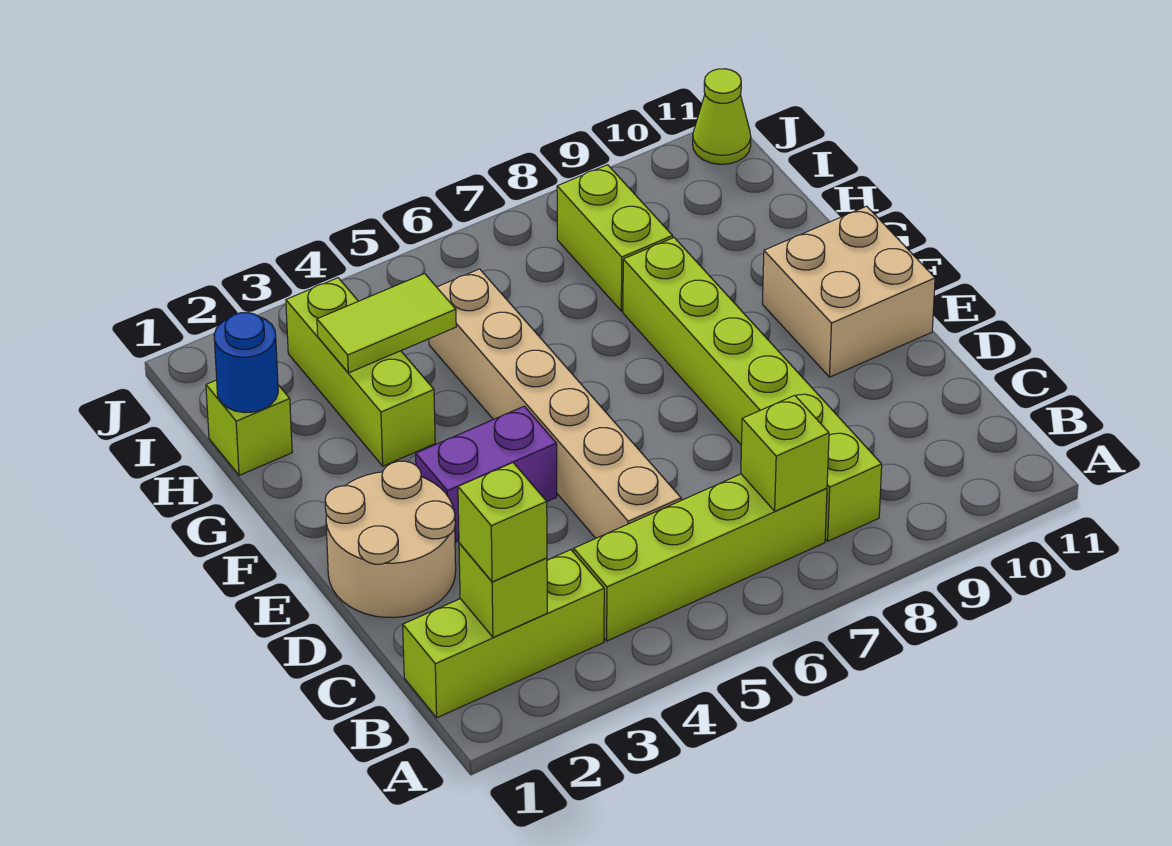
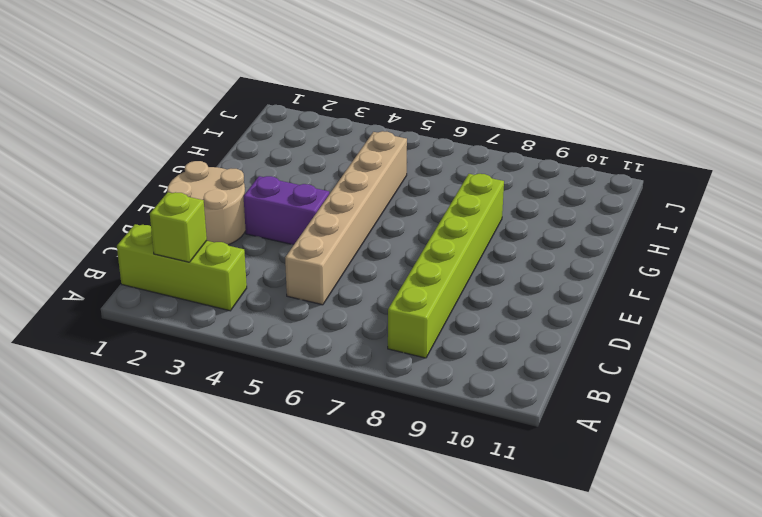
none -> lime 1x4 brick [574,474,827,641]
none -> tan 2x2 brick [762,206,935,377]
none -> lime 1x3 brick [286,278,435,466]

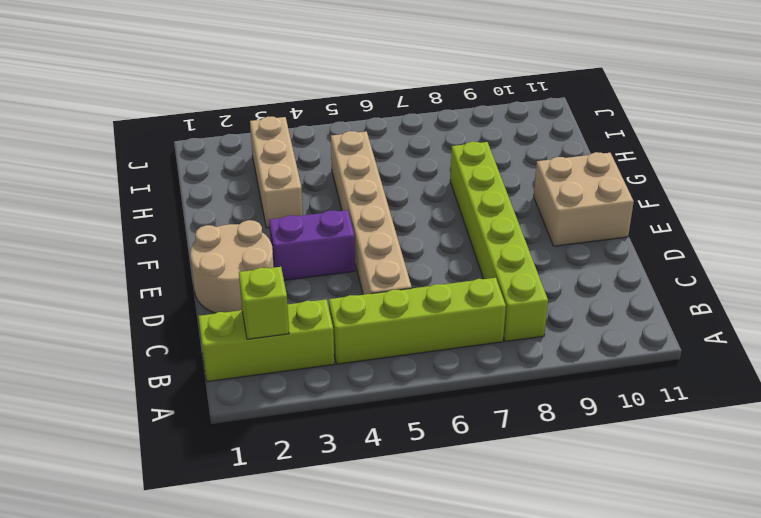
tan 1x3 brick [250,117,303,228] -> lime 1x3 brick [286,278,435,466]
none -> lime 1x1 brick [206,380,292,475]
none -> lime 1x2 brick [557,165,673,311]
none -> lime 1x1 cone [693,69,751,164]

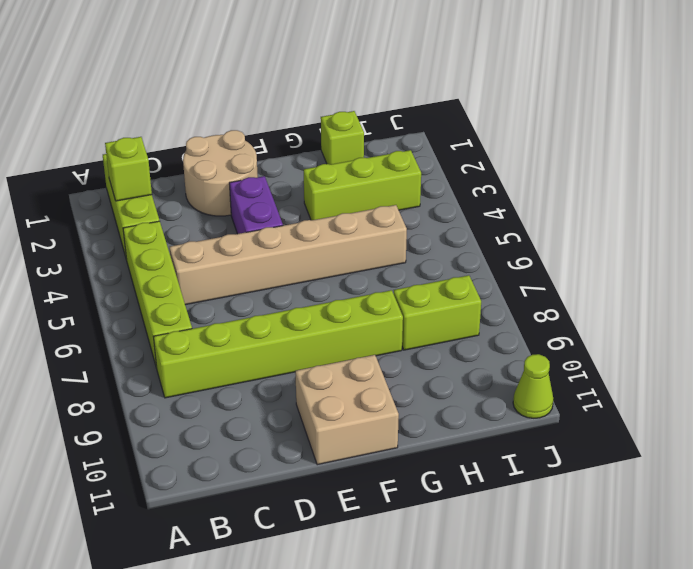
none -> lime 1x1 brick [741,395,829,511]
none -> blue 1x1 round brick [214,313,278,413]
none -> lime 1x2 tile [317,274,456,373]

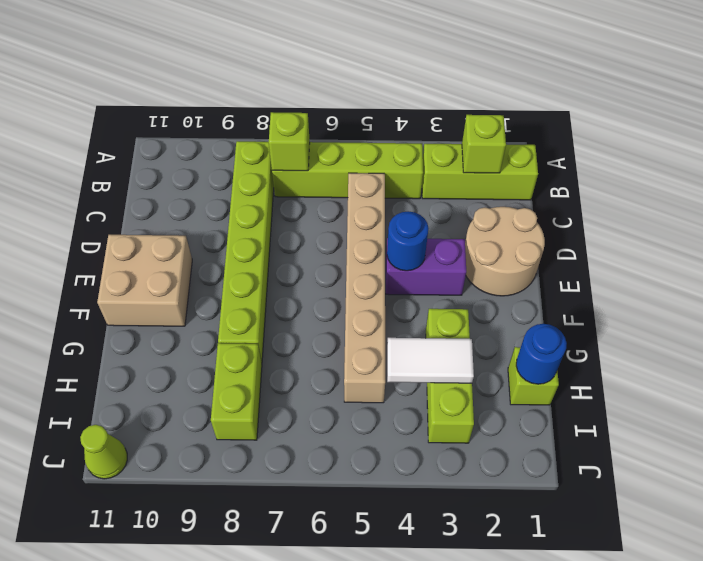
blue 1x1 round brick [387,211,429,271] -> none
white 1x2 tile [387,338,474,383] -> lime 1x2 tile [317,274,456,373]
none -> lime 1x1 brick [458,463,547,582]

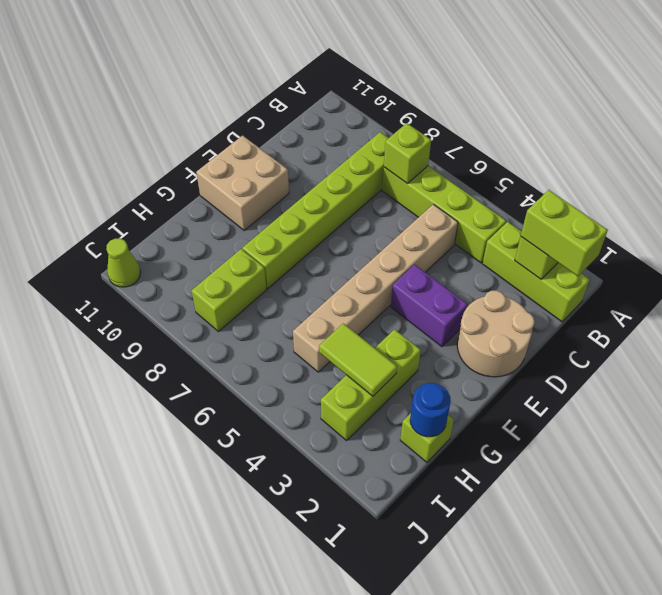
lime 1x2 brick [521,190,608,276] -> lime 1x1 brick [458,463,547,582]

